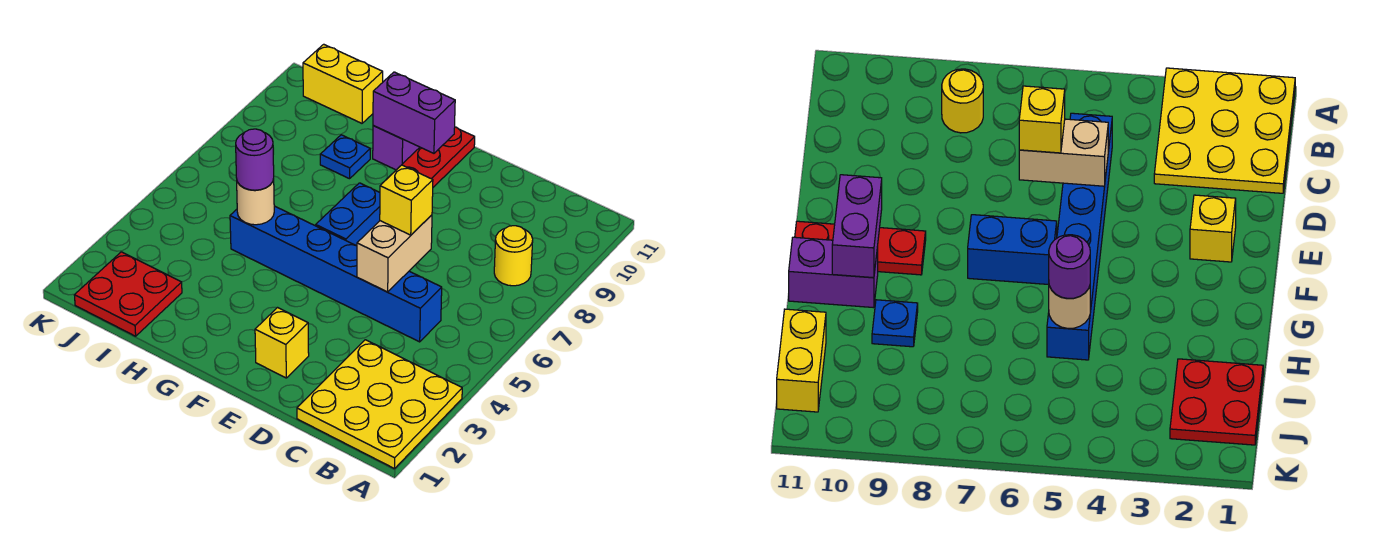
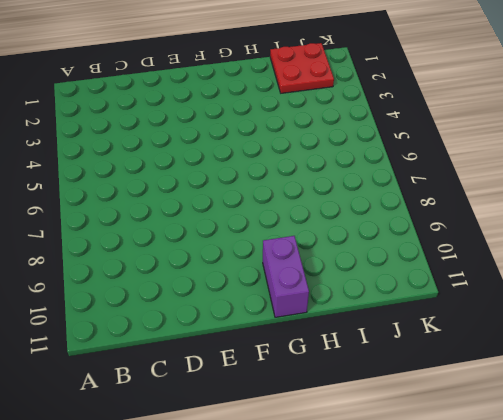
none -> yellow 3x3 plate [297,340,462,469]
none -> yellow 1x1 round brick [494,226,533,286]
none -> blue 1x6 brick [230,206,442,342]

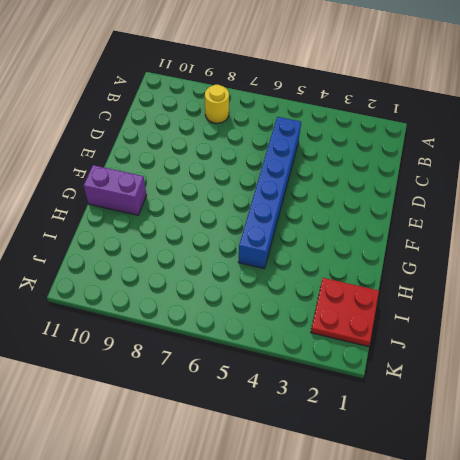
none -> yellow 3x3 plate [297,340,462,469]
none -> yellow 1x1 brick [255,308,309,378]
none -> blue 1x2 brick [316,183,380,246]

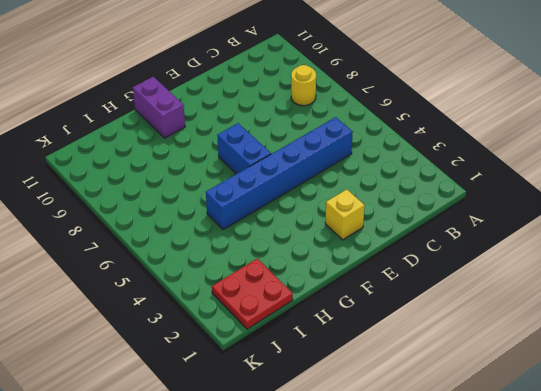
none -> yellow 3x3 plate [297,340,462,469]
none -> red 1x3 plate [386,127,475,187]
none -> blue 1x1 plate [320,135,370,179]

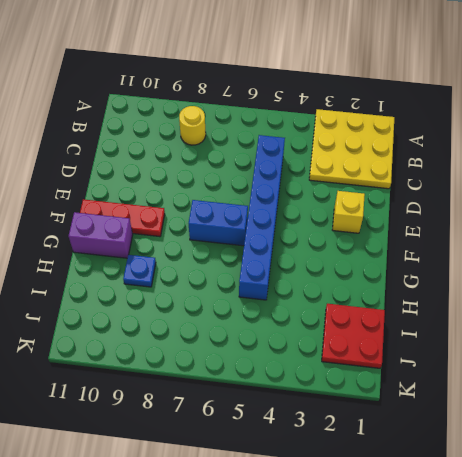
none -> yellow 1x2 brick [303,44,383,123]
none -> tan 1x2 brick [357,215,432,292]
none -> purple 1x2 brick [373,72,455,153]

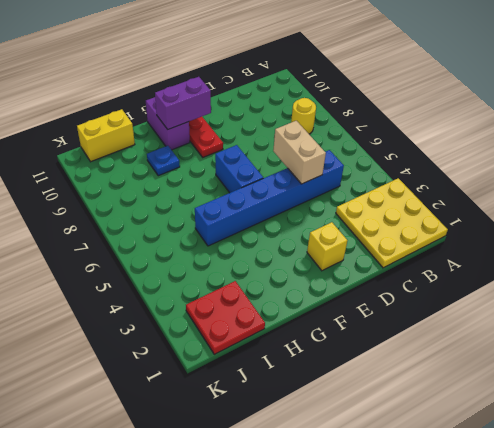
none -> tan 1x1 round brick [237,179,274,225]
none -> yellow 1x1 brick [380,165,433,235]
none -> purple 1x1 round brick [236,129,274,190]

